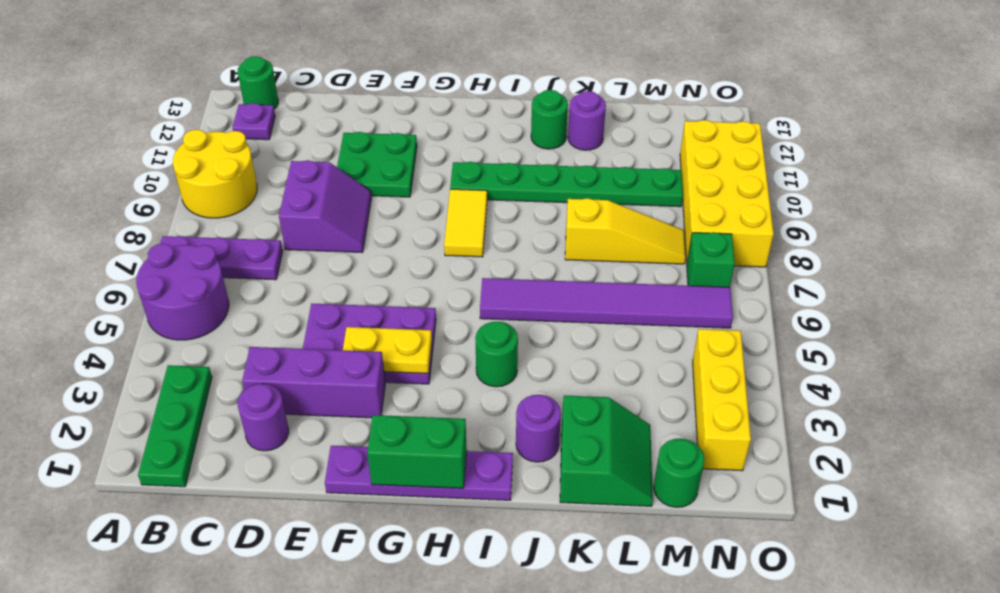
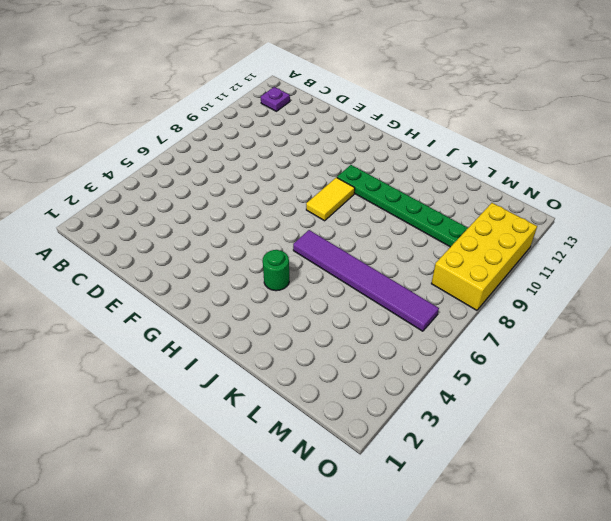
none -> purple 2x2 round brick [136,244,229,340]
none -> purple 1x3 plate [160,236,283,280]
none -> yellow 2x2 round brick [173,130,257,218]

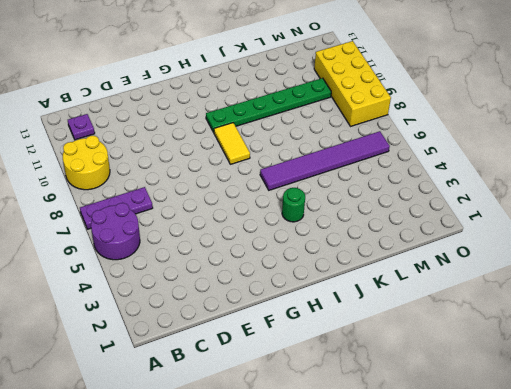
none -> green 1x3 plate [138,365,212,487]
none -> green 1x1 round brick [238,56,278,109]
none -> purple 1x1 round brick [238,384,289,451]

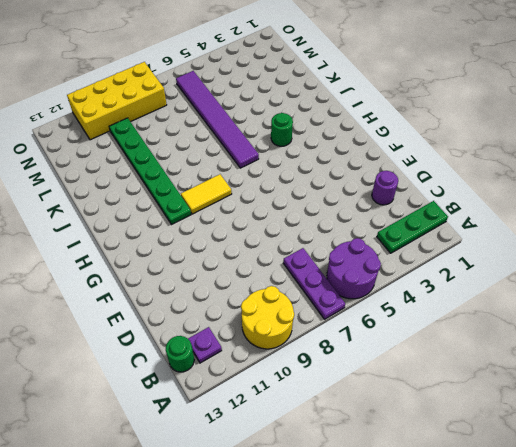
none -> purple 1x3 brick [242,347,385,418]
none -> purple 2x2 slope [279,160,372,252]
none -> purple 2x3 plate [303,304,436,384]

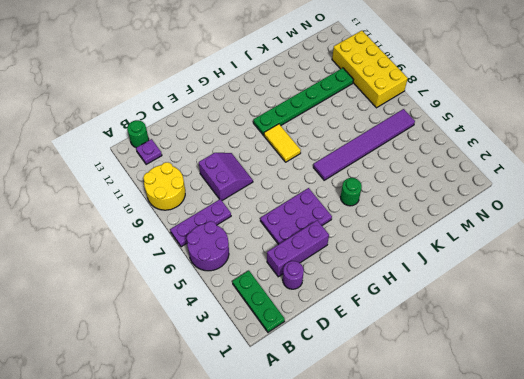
none -> green 2x2 plate [337,132,417,197]
none -> purple 1x4 plate [325,446,513,500]
none -> purple 1x1 round brick [516,395,561,462]

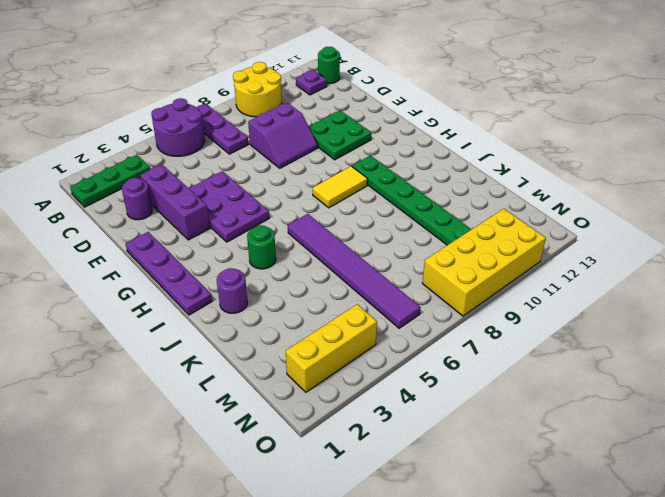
none -> green 1x1 round brick [531,90,568,149]
none -> green 2x2 slope [560,395,653,506]
none -> yellow 1x3 slope [565,198,686,264]

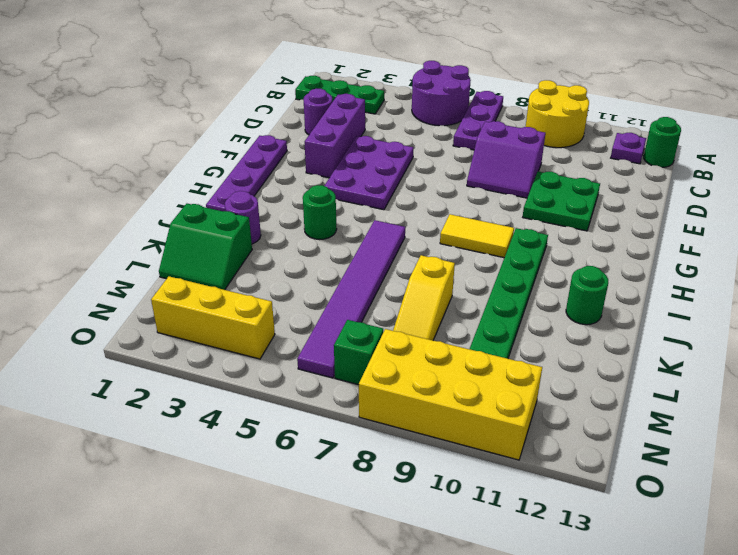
none -> purple 1x1 round brick [568,91,606,150]
none -> green 1x1 round brick [654,438,704,507]
none -> yellow 1x2 plate [343,327,432,373]

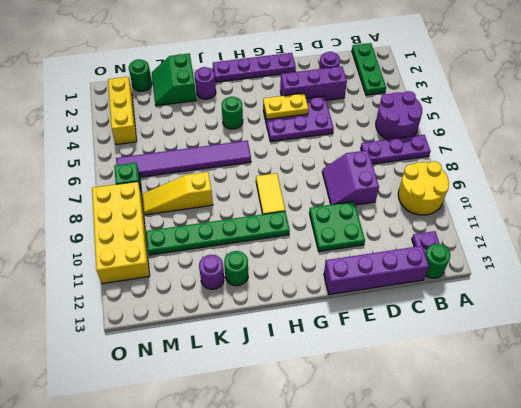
purple 1x4 brick [324,246,429,295] -> none
none -> green 1x2 brick [367,415,467,488]

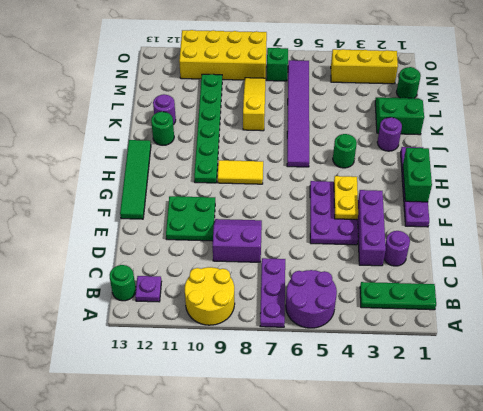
green 1x4 tile [120,140,151,219] -> none

